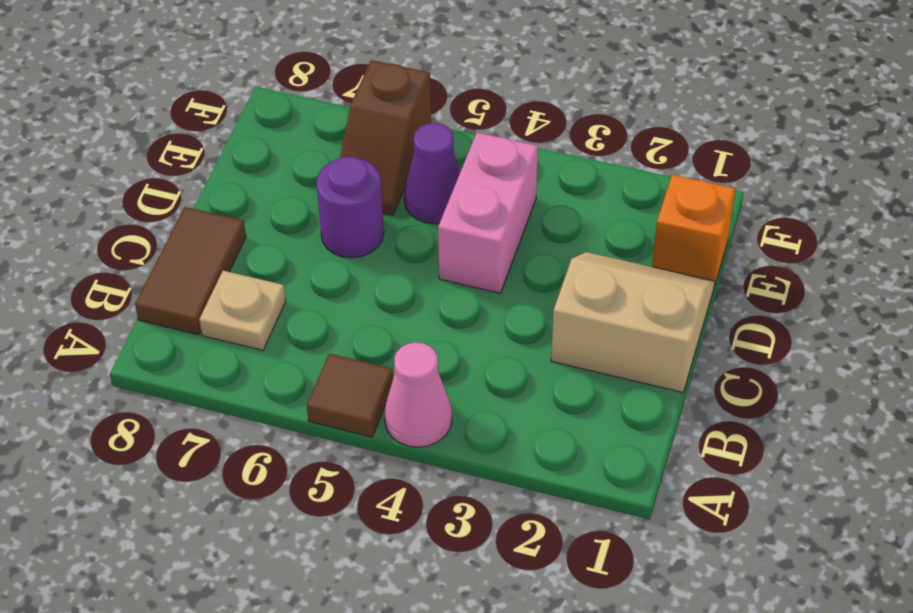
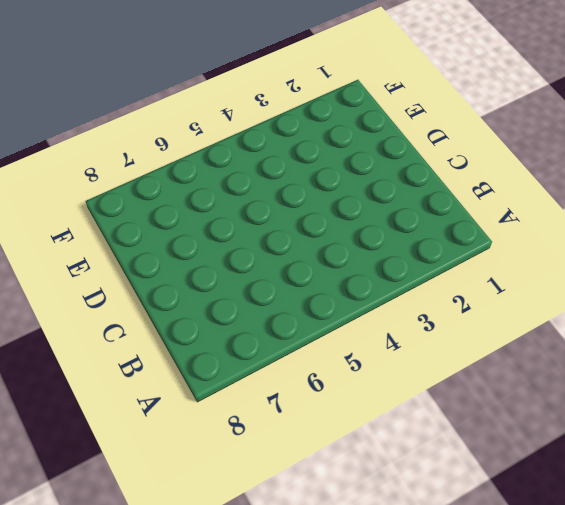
none -> pink 1x1 cone [384,342,452,447]
none -> brown 1x1 tile [307,353,393,437]

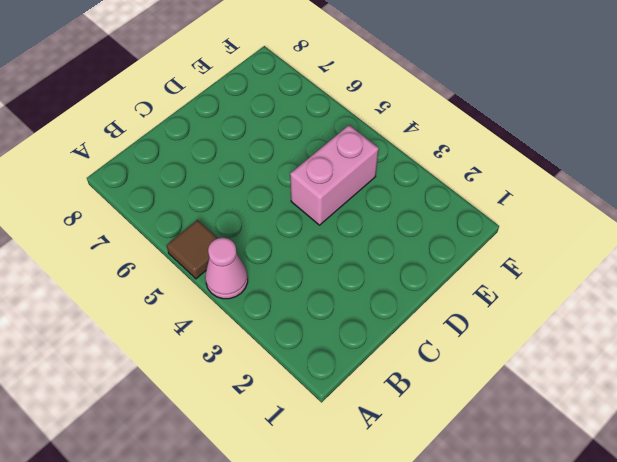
none -> tan 1x1 plate [199,271,286,350]
none -> brown 1x2 tile [135,207,246,335]

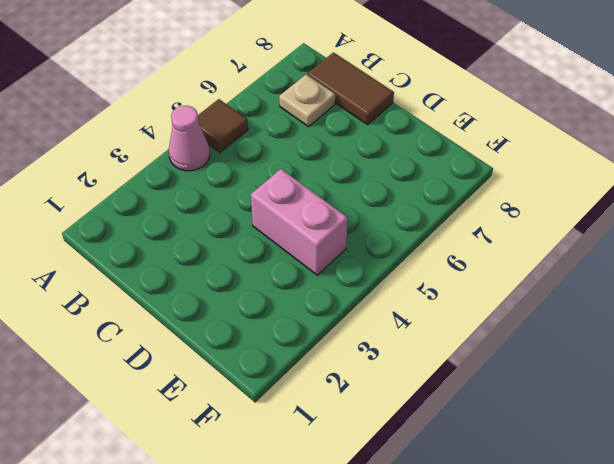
none -> tan 2x2 slope [551,252,715,392]
none -> purple 1x1 round brick [316,156,384,258]

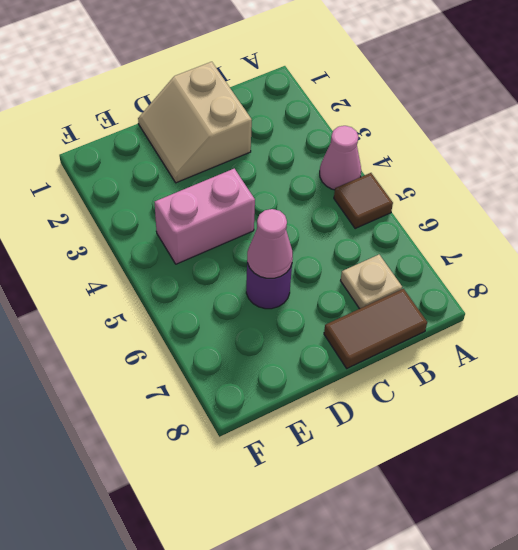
pink 1x1 cone [247,209,293,278] -> none
none -> orange 1x1 brick [652,175,735,287]
none -> purple 1x1 cone [404,123,460,224]

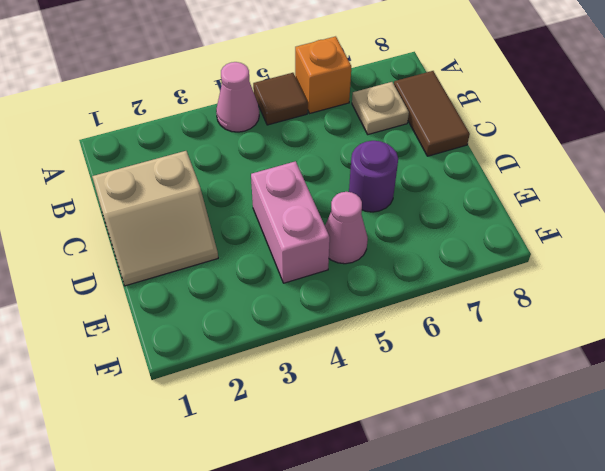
orange 1x1 brick [295,36,351,113] -> orange 1x1 brick moved to [652,175,735,287]
pink 1x1 cone [325,192,368,264] -> purple 1x1 cone [404,123,460,224]
none -> brown 1x2 slope [340,60,431,215]

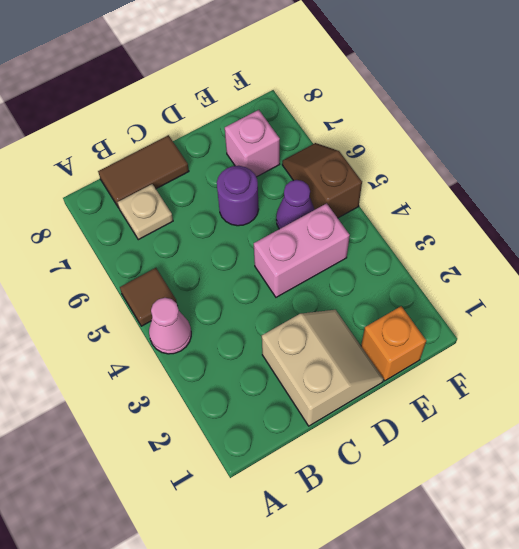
pink 1x1 brick [225,110,280,177] -> none
brown 1x2 slope [282,143,362,218] -> brown 1x2 slope turned to [340,60,431,215]

